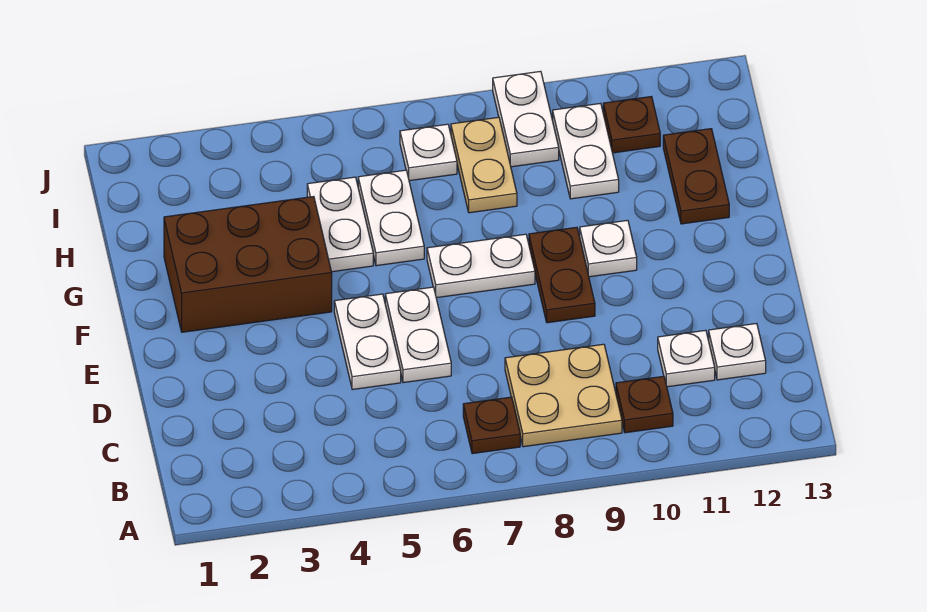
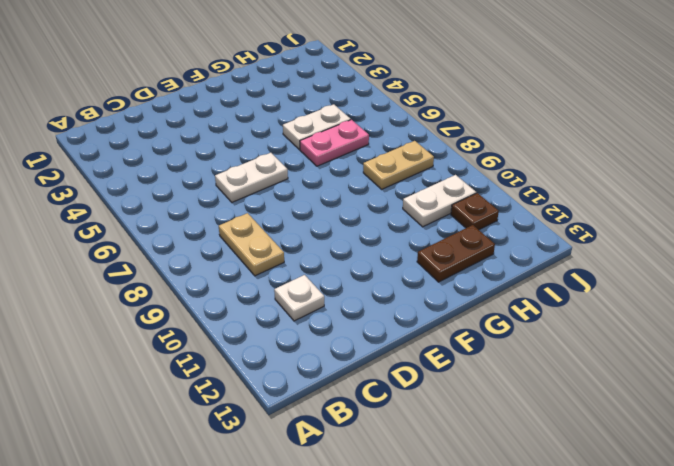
tan 1x2 plate [219,213,284,276] -> tan 2x2 plate [505,344,622,447]
pink 1x2 plate [300,120,369,166] -> white 1x2 plate [358,170,424,266]
none -> brown 1x1 plate [463,397,520,454]
none -> brown 1x1 plate [616,376,673,433]
none -> white 1x1 plate [709,323,766,380]

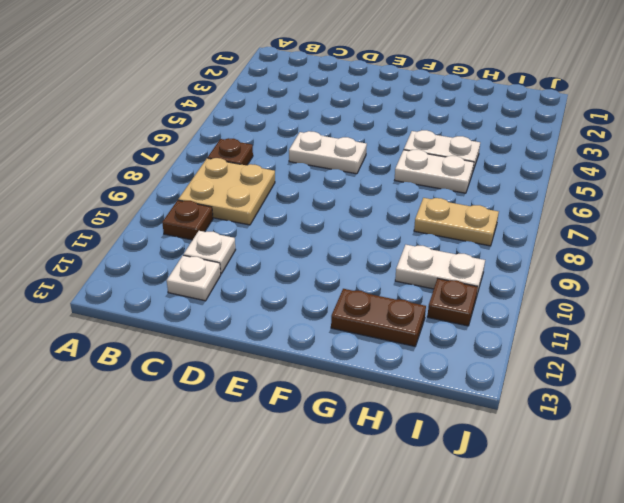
none -> white 1x2 plate [334,294,401,390]
none -> brown 1x2 plate [529,227,595,323]
none -> brown 2x3 brick [164,197,332,332]

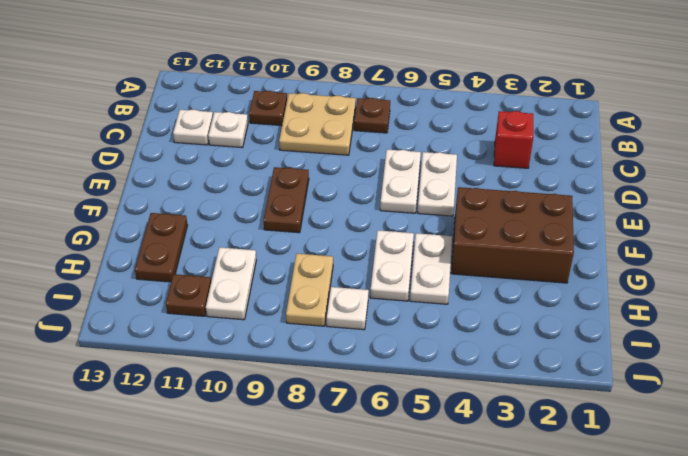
red 1x1 brick [494,111,533,168] -> none
none -> white 1x2 plate [427,234,535,298]
none -> white 1x1 plate [580,220,637,277]
none -> white 1x2 plate [493,71,559,167]

